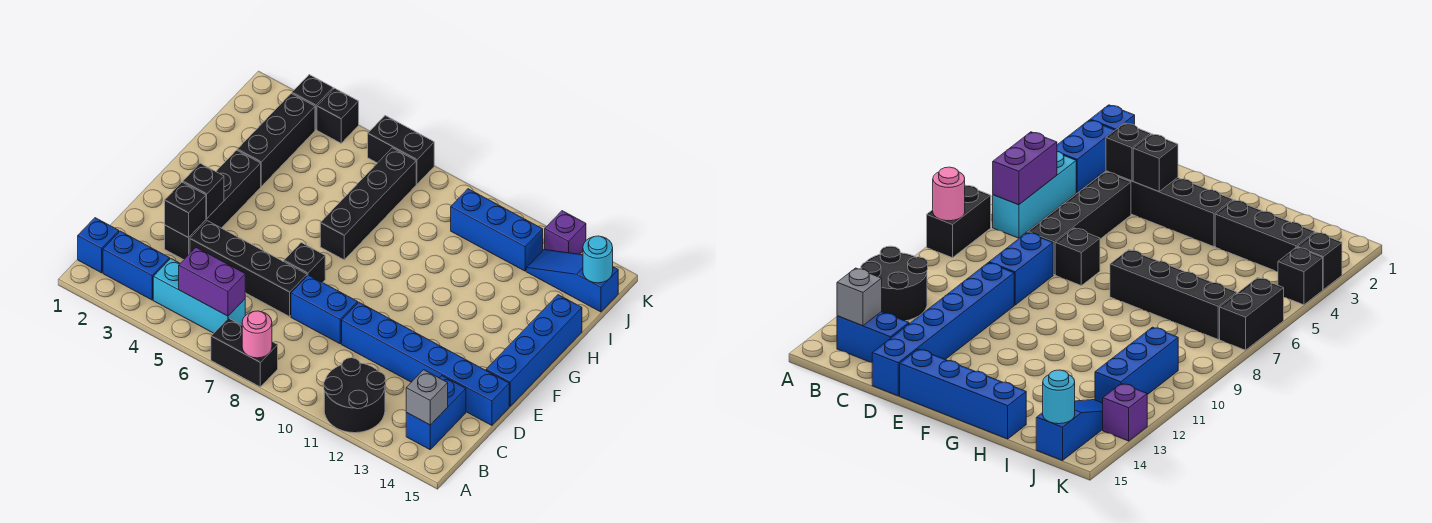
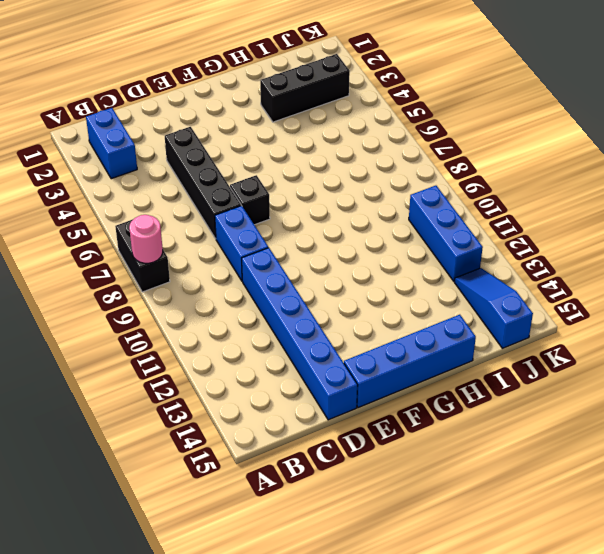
none -> black 2x2 round brick [324,358,386,433]
none -> blue 1x1 brick [78,218,119,273]
none -> cyan 1x3 brick [153,259,245,333]

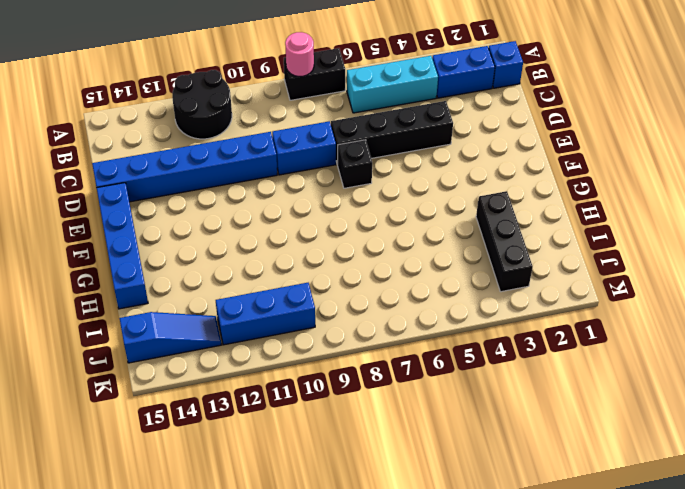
none -> blue 1x2 brick [406,376,466,449]
none -> black 1x4 brick [165,150,261,260]
none -> black 1x4 brick [320,148,416,260]

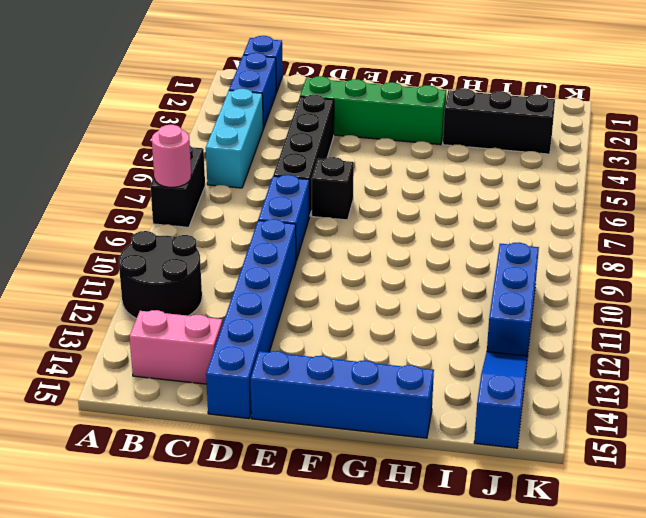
pink 1x2 brick [129,310,223,384] -> blue 1x2 brick [406,376,466,449]
green 1x4 brick [300,76,446,145] -> black 1x4 brick [165,150,261,260]
none -> black 1x4 brick [320,148,416,260]
none -> black 1x1 brick [292,75,333,130]
none -> black 1x1 brick [317,88,359,143]

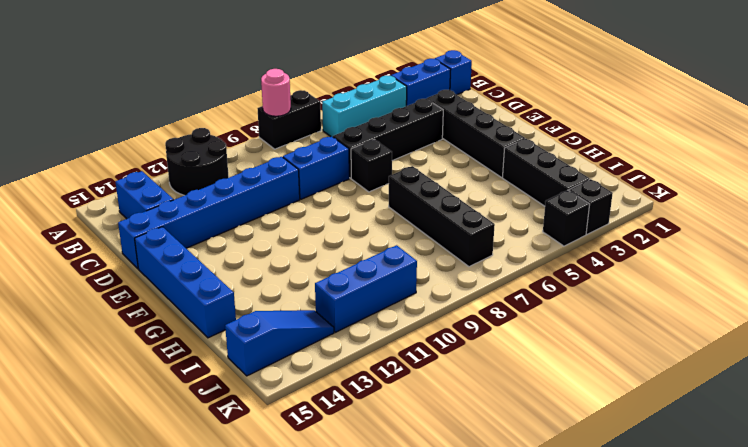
none -> black 1x2 brick [368,116,434,184]
none -> purple 1x1 brick [545,211,586,254]
none -> purple 1x2 brick [179,247,245,316]

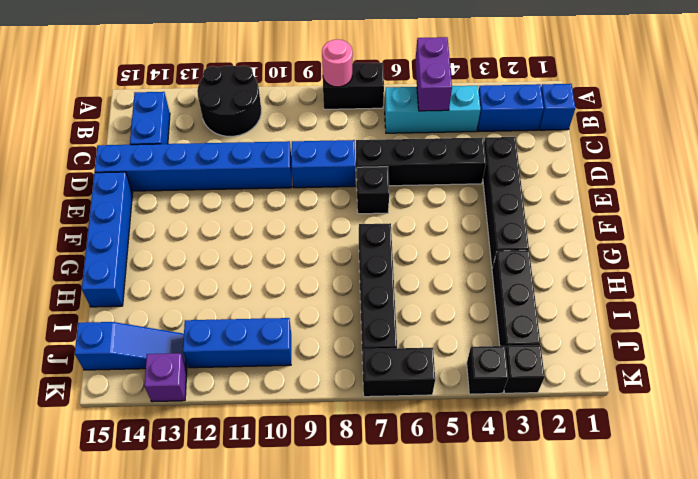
purple 1x2 brick [415,37,452,111] -> purple 1x2 brick turned to [179,247,245,316]
none -> grey 1x1 brick [406,370,448,425]
none -> black 1x1 brick [165,182,206,238]
none -> black 1x1 brick [183,163,224,218]

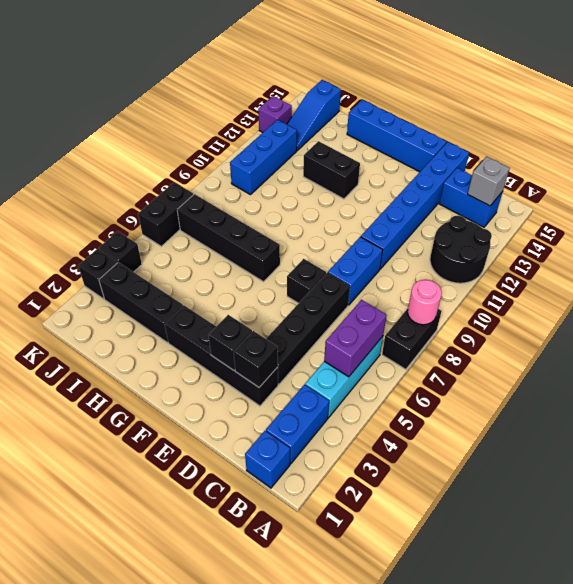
black 1x2 brick [303,141,360,199] -> none
none -> cyan 1x1 round brick [583,236,613,283]

